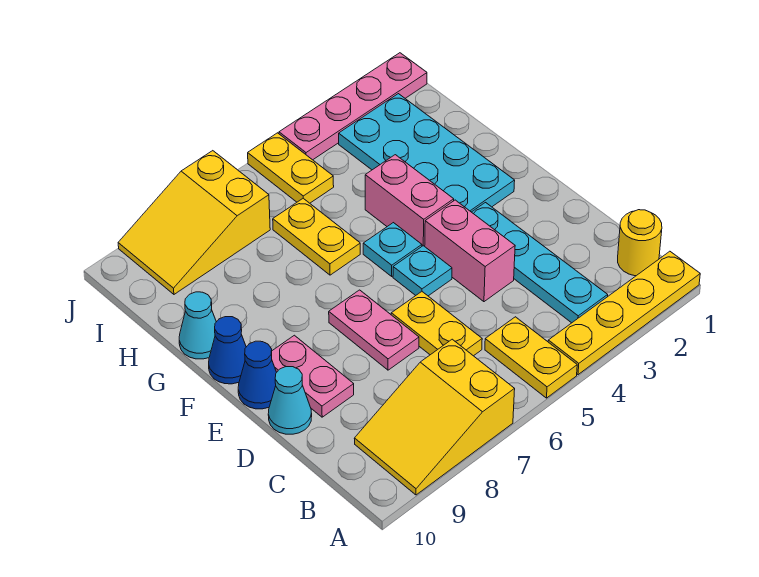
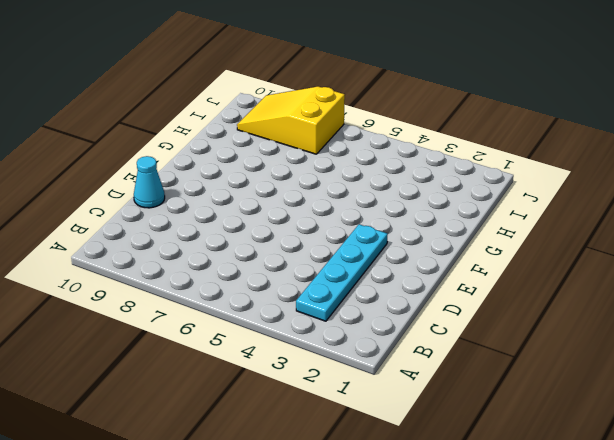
none -> yellow 1x4 plate [548,251,700,375]
none -> yellow 1x2 plate [485,317,577,398]
none -> yellow 2x3 slope [354,339,515,495]

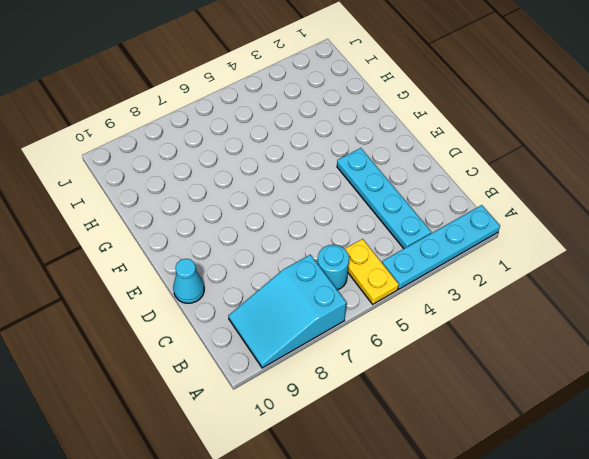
cyan 1x4 plate [382,205,500,289] -> yellow 1x4 plate [548,251,700,375]
cyan 2x3 slope [228,255,346,368] -> yellow 2x3 slope [354,339,515,495]
cyan 1x1 round brick [317,245,349,290] -> none
none -> yellow 1x1 round brick [618,210,662,276]
none -> yellow 1x2 plate [391,292,482,356]
none -> pink 1x2 brick [425,200,515,302]

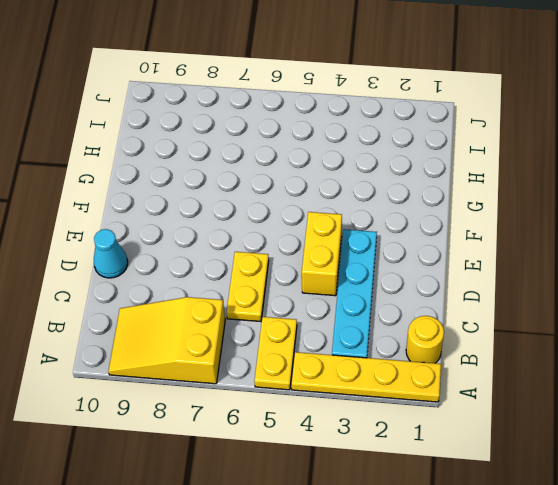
yellow 1x2 brick [302,212,342,296] -> pink 1x2 brick [425,200,515,302]
none -> pink 1x2 plate [329,290,419,370]
none -> pink 1x2 plate [272,335,354,417]
none -> cyan 1x1 plate [393,246,452,296]

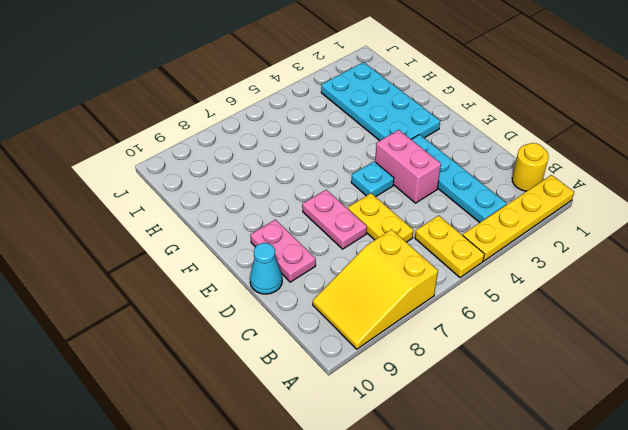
none -> blue 1x1 cone [238,341,277,409]
none -> pink 1x2 brick [365,155,454,246]
none -> cyan 1x1 plate [363,223,422,276]

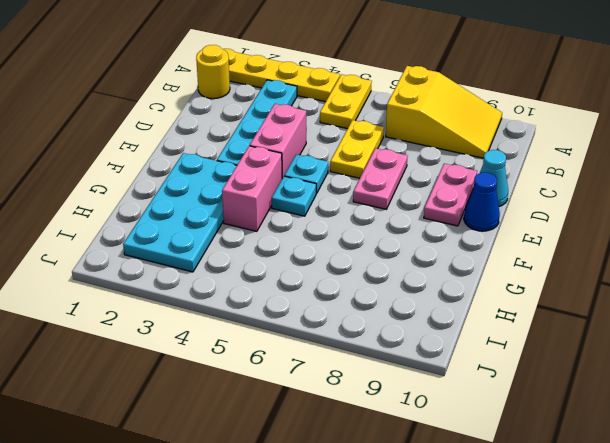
none -> blue 1x1 cone [209,317,246,384]
none -> yellow 1x2 plate [273,198,360,275]
none -> cyan 1x1 cone [179,292,216,359]

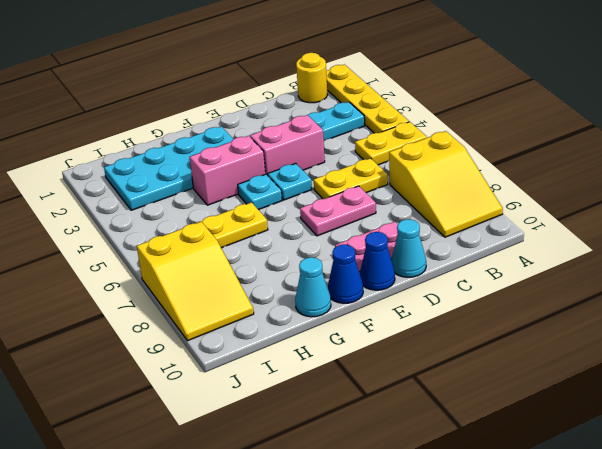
none -> yellow 1x2 plate [248,133,334,203]
none -> pink 1x4 plate [279,53,427,160]

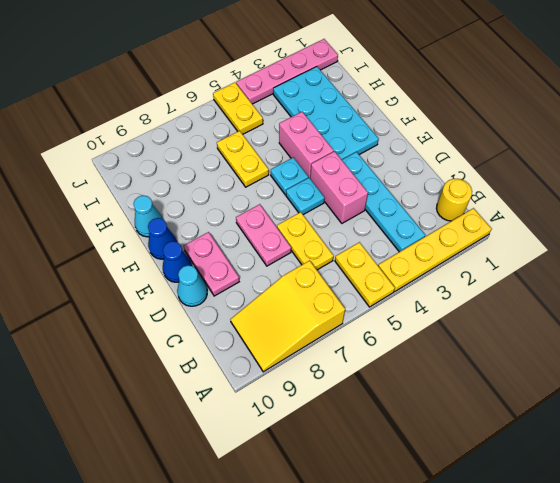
none -> yellow 2x3 slope [118,151,270,294]

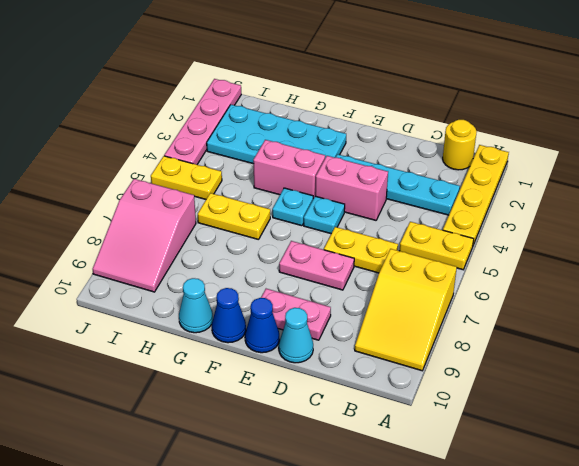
pink 2x3 slope [93,179,196,292] -> yellow 2x3 slope [118,151,270,294]

